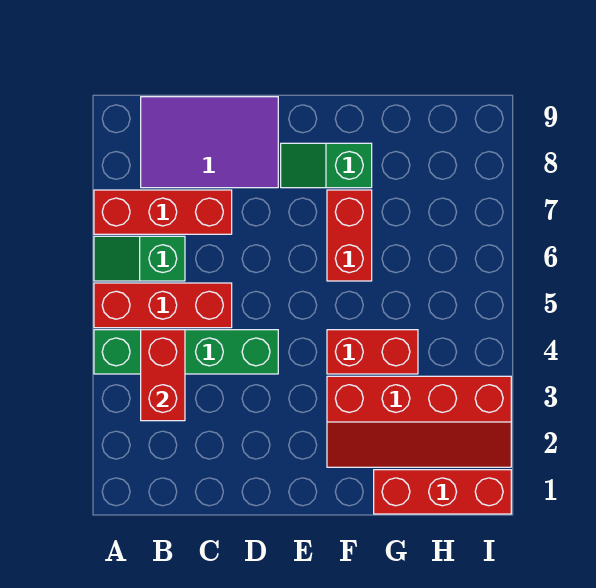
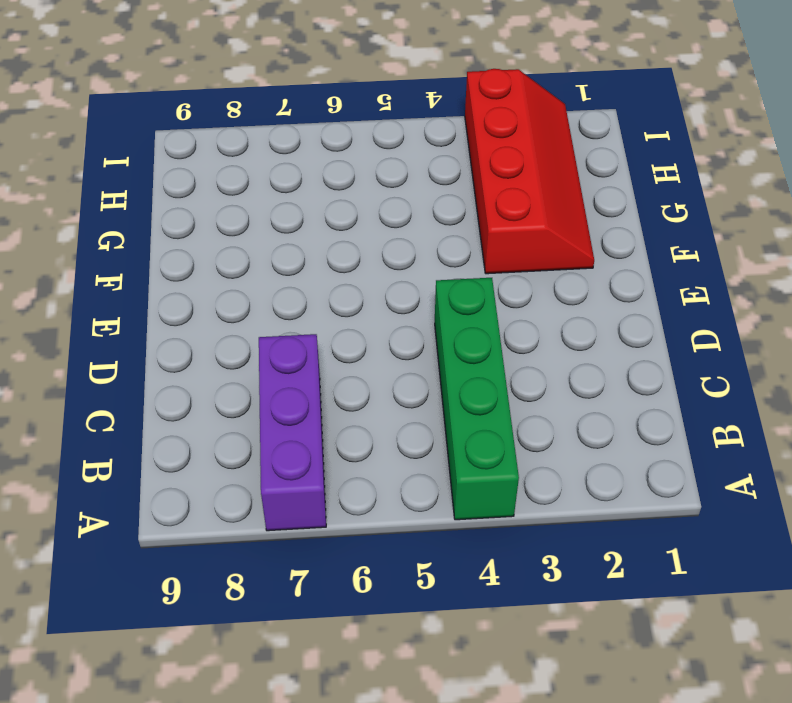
purple 1x3 brick [259,334,326,531] -> red 1x3 brick [94,190,232,234]
none -> red 1x3 brick [94,283,232,328]
none -> green 1x2 slope [94,236,185,281]

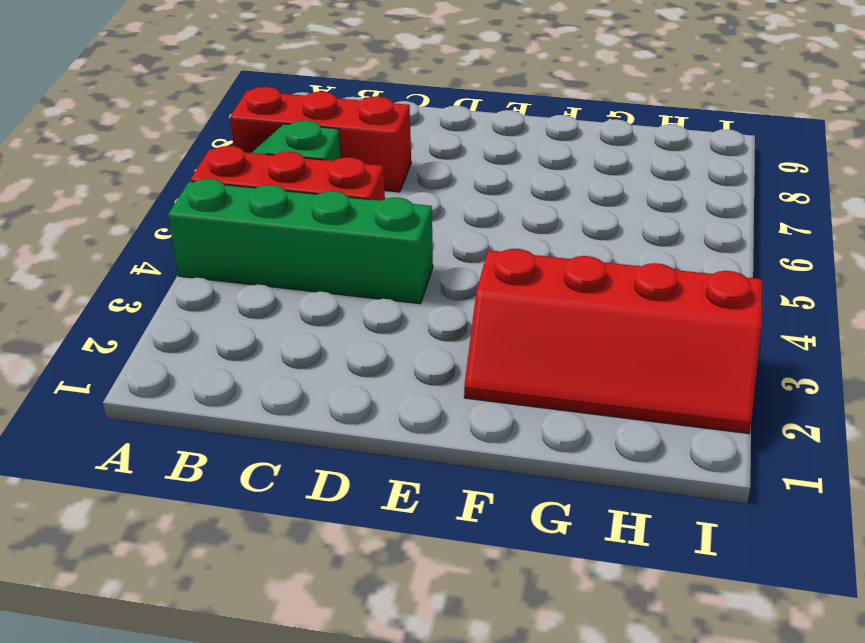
none -> purple 2x3 tile [141,97,278,188]
none -> green 1x2 slope [281,143,372,188]

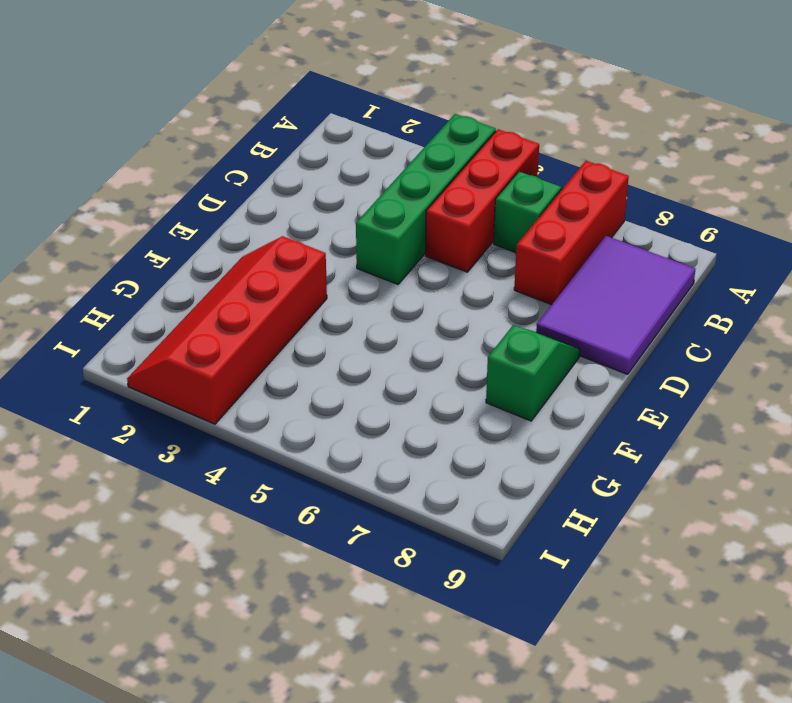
none -> red 1x2 brick [327,330,418,374]
none -> red 1x2 brick [327,190,372,281]

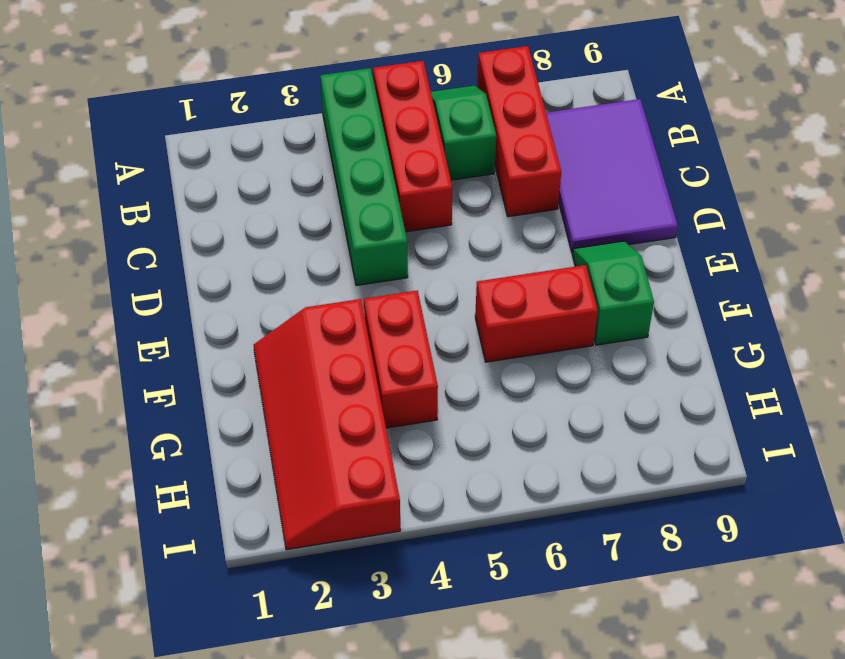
none -> red 1x3 brick [374,470,511,514]
none -> red 1x2 brick [141,330,185,421]

